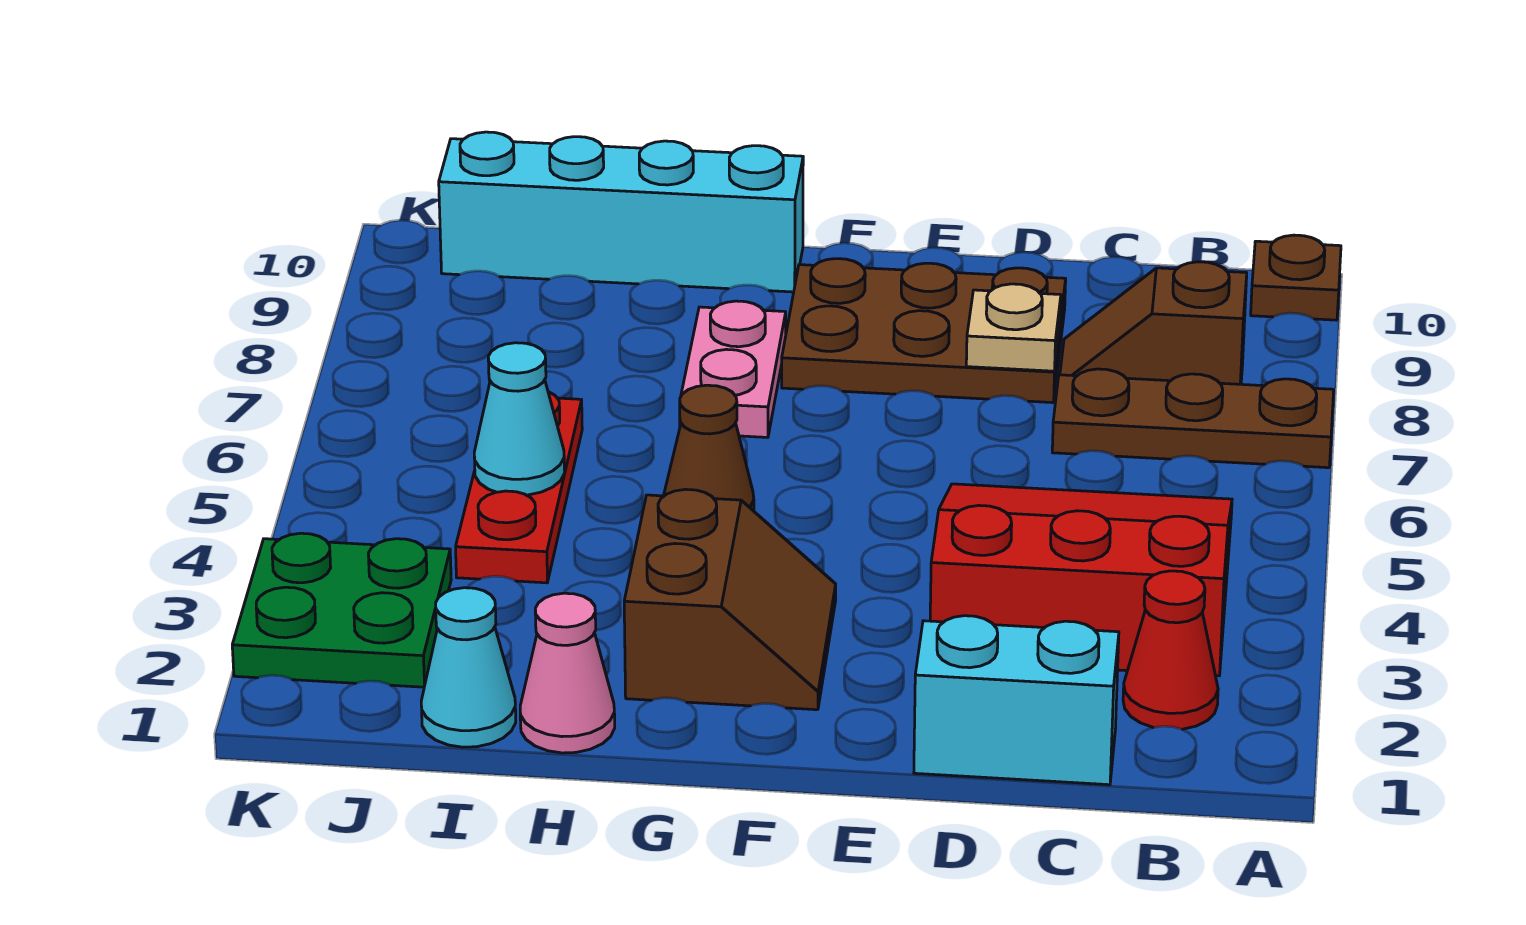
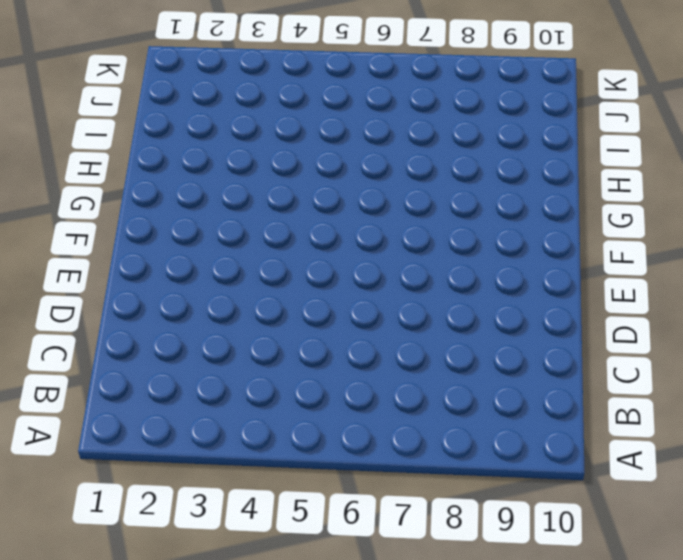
none -> brown 1x3 plate [1052,369,1334,468]
none -> brown 1x1 plate [1251,235,1341,320]
none -> red 1x1 cone [1123,571,1218,729]

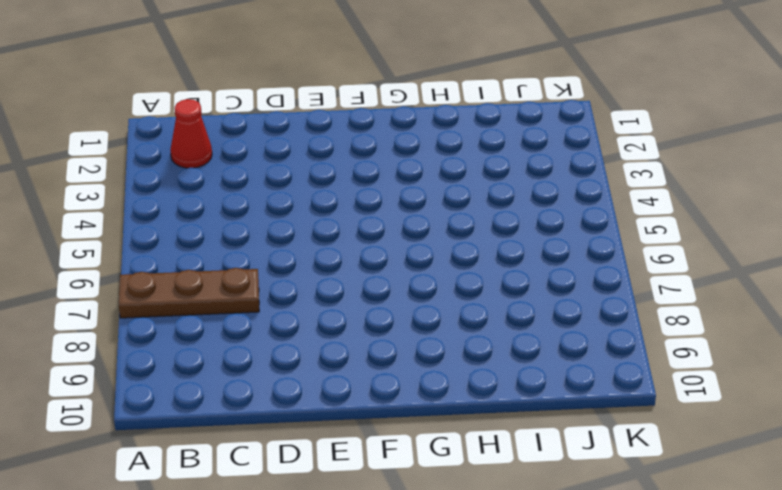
none -> brown 1x1 plate [1251,235,1341,320]
none -> red 3x3 slope [930,484,1232,676]
none -> brown 1x2 slope [1060,262,1247,384]

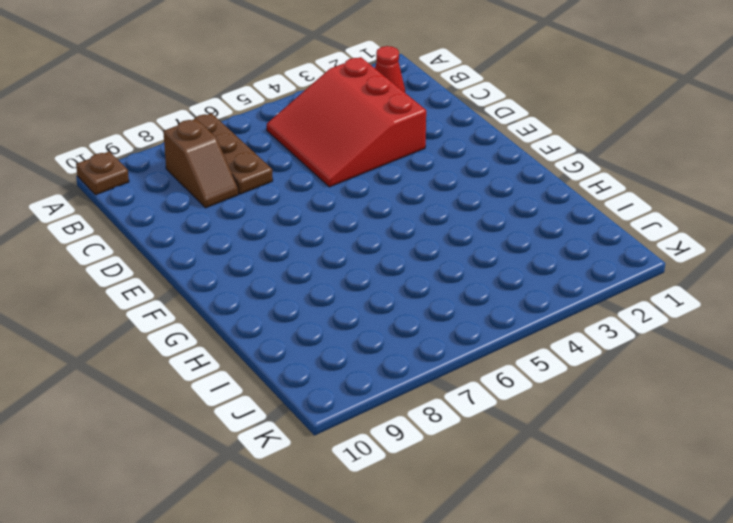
none -> cyan 1x2 brick [914,616,1119,785]
none -> brown 2x3 plate [782,259,1066,403]
none -> brown 2x2 slope [624,489,836,710]

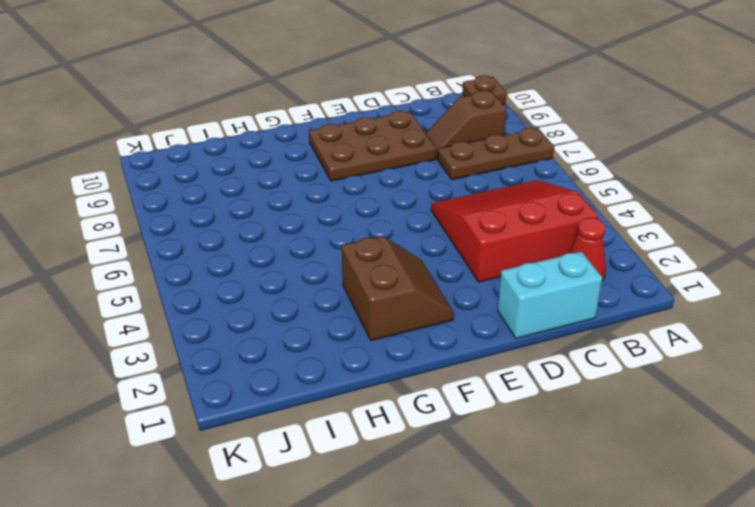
none -> brown 1x1 cone [664,385,754,511]
none -> pink 1x2 plate [680,301,786,437]
none -> cyan 1x4 brick [439,132,803,292]

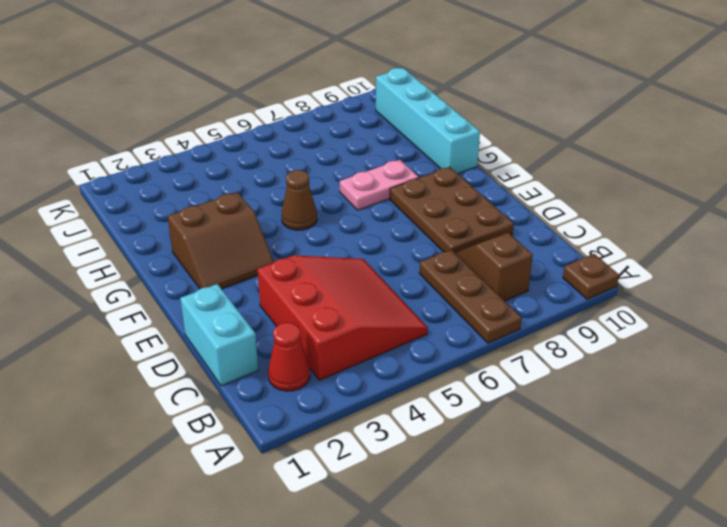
none -> pink 1x1 cone [520,593,615,753]
none -> cyan 1x1 cone [421,588,516,747]
none -> red 1x3 plate [456,392,582,583]

